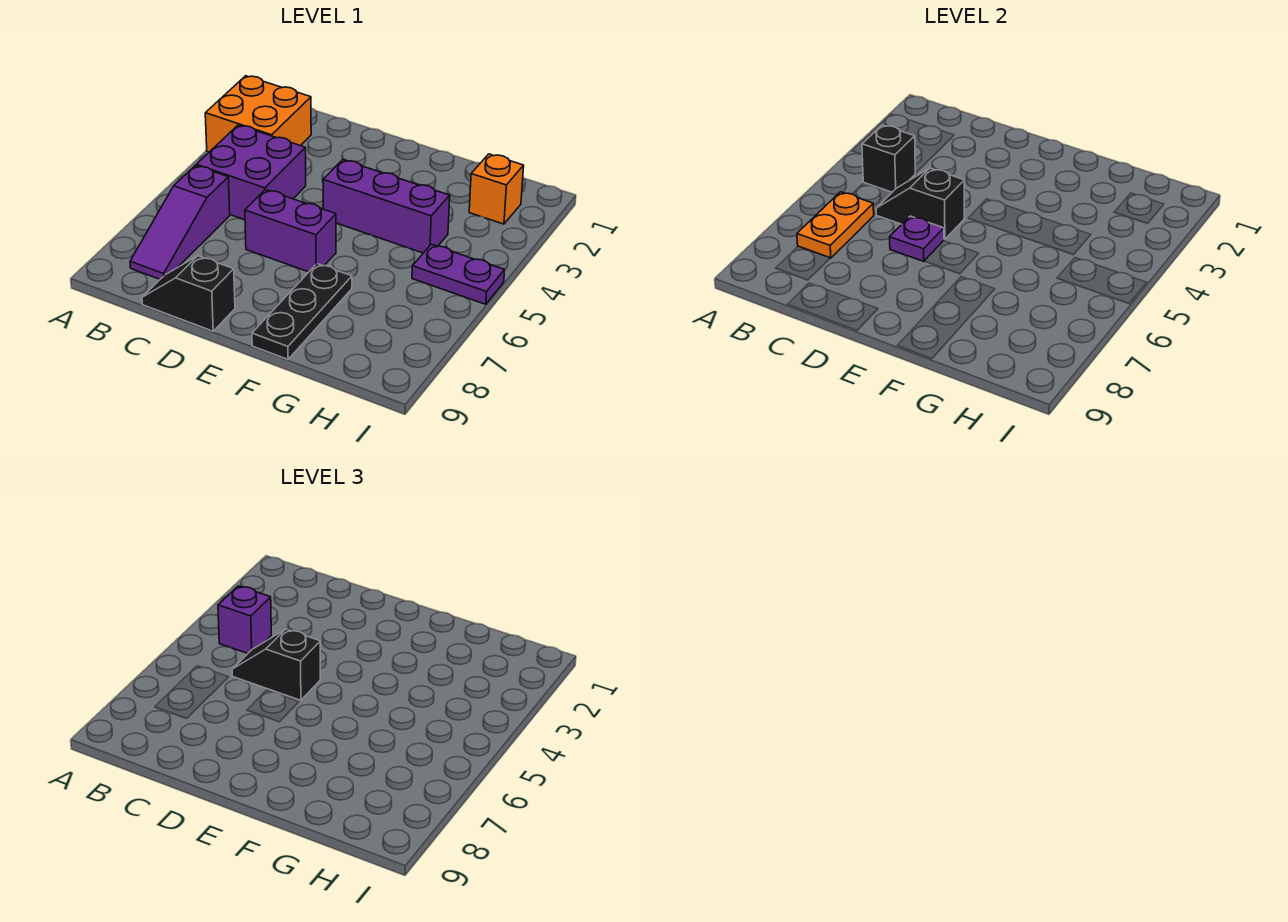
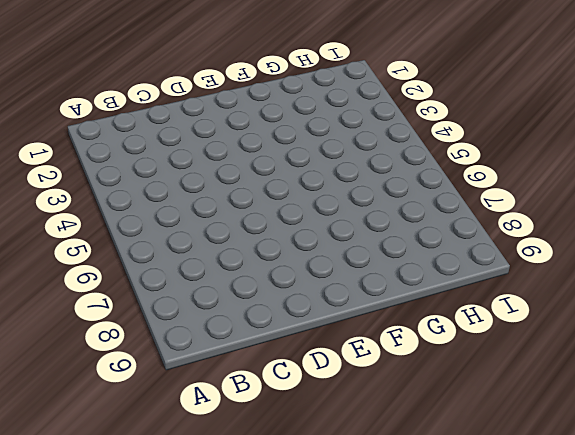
none -> orange 2x2 brick [205,76,311,152]
none -> purple 2x2 brick [196,125,306,220]
none -> purple 1x3 slope [130,165,230,279]

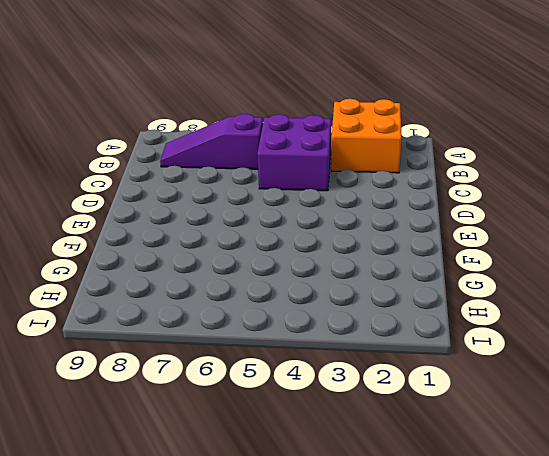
none -> black 1x2 slope [142,256,235,331]
none -> purple 1x2 brick [245,190,336,272]
none -> purple 1x3 brick [323,160,450,253]

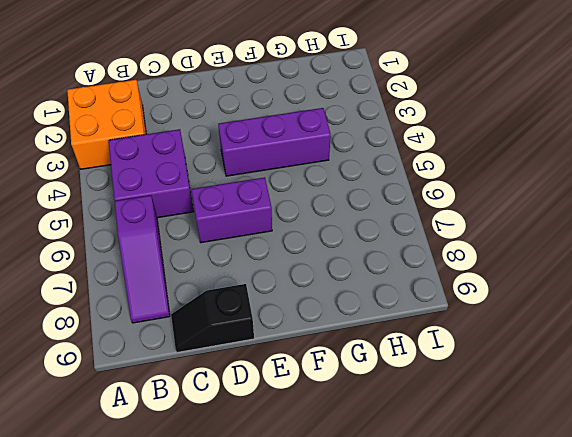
none -> black 1x3 plate [252,264,352,359]
none -> orange 1x1 brick [469,154,524,224]
none -> purple 1x2 plate [412,244,505,304]

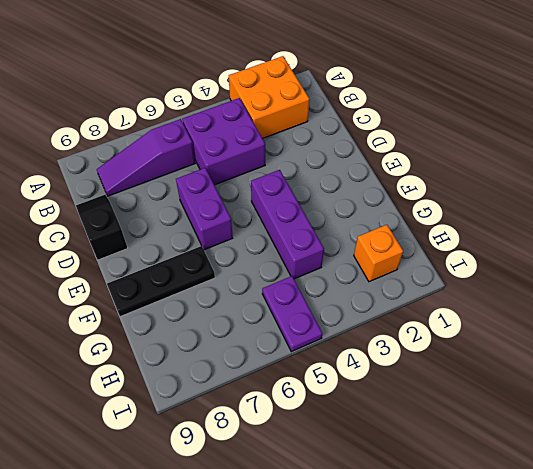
none -> black 1x1 brick [862,125,915,192]
none -> orange 1x2 plate [797,192,874,258]
none -> black 1x2 slope [876,168,964,239]

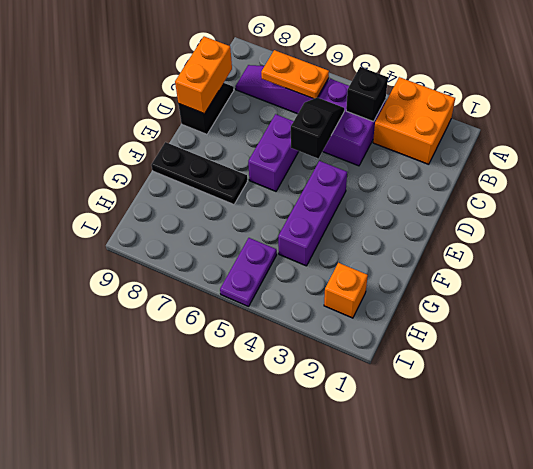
orange 1x2 brick [175,36,232,114] -> none
none -> purple 1x1 plate [890,216,944,262]
none -> purple 1x1 brick [218,586,271,653]
none -> black 1x2 slope [232,629,320,700]

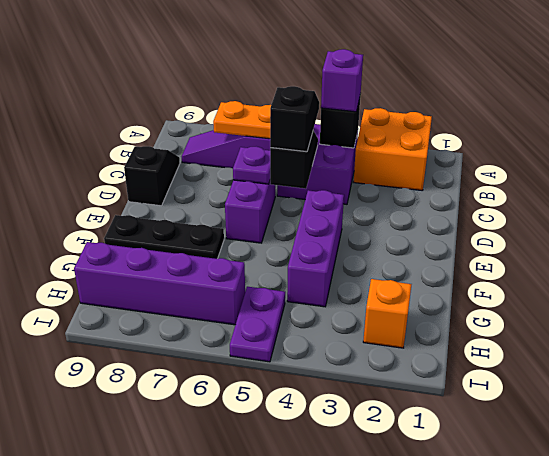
purple 1x4 brick [74,242,245,325] -> none

